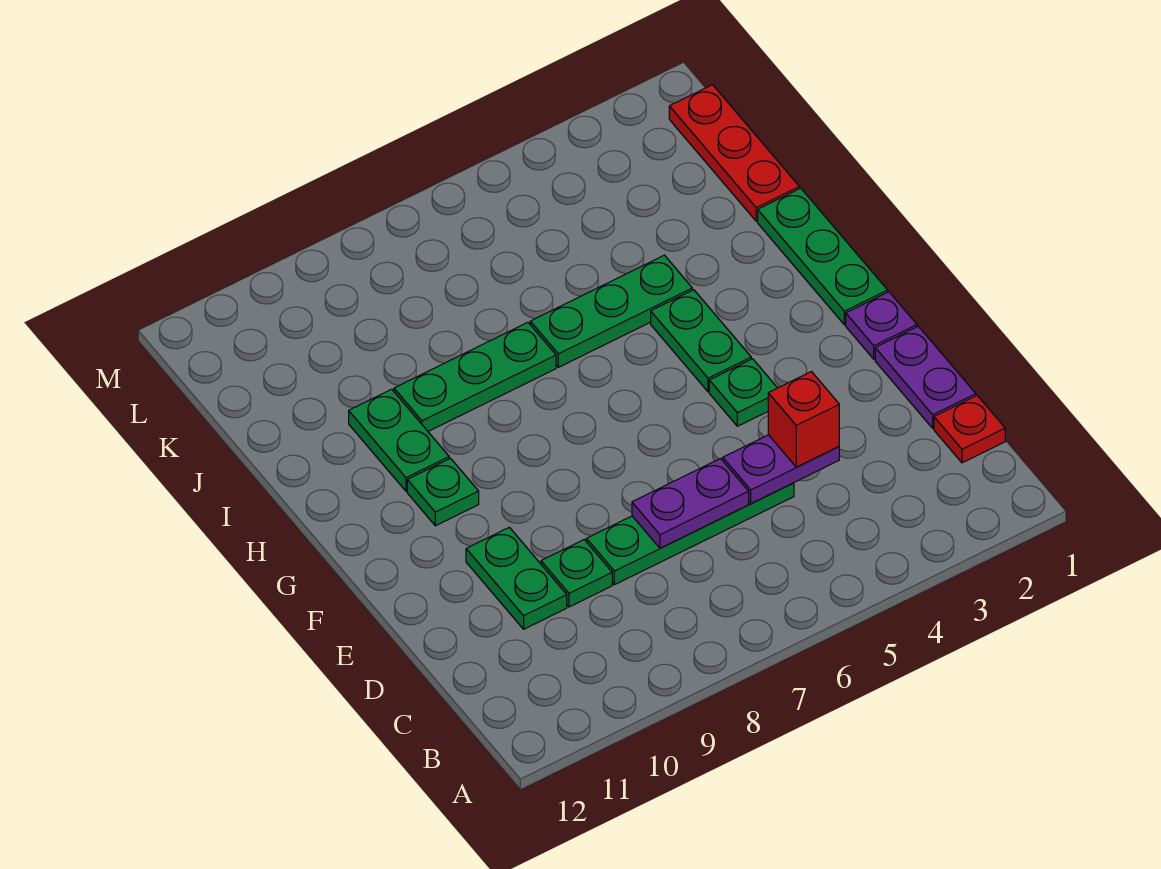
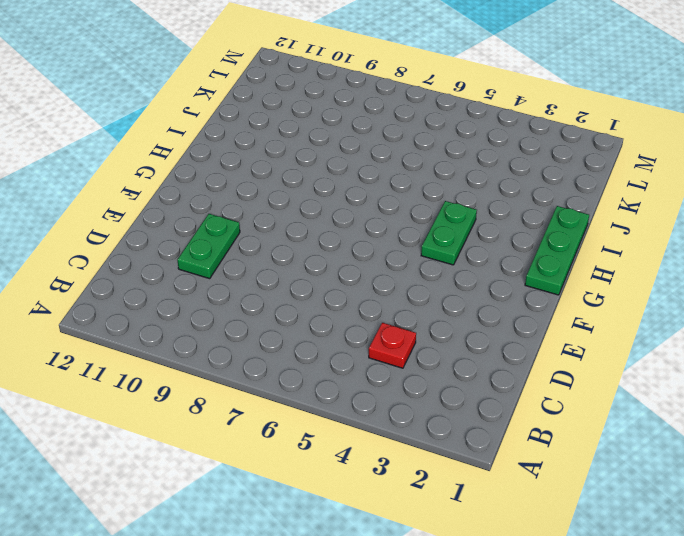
red 1x1 plate [369,323,416,368] -> red 1x1 plate moved to [934,396,1005,463]
none -> purple 1x2 plate [875,326,976,428]
none -> green 1x4 plate [586,483,794,585]
none -> green 1x1 plate [541,540,612,607]

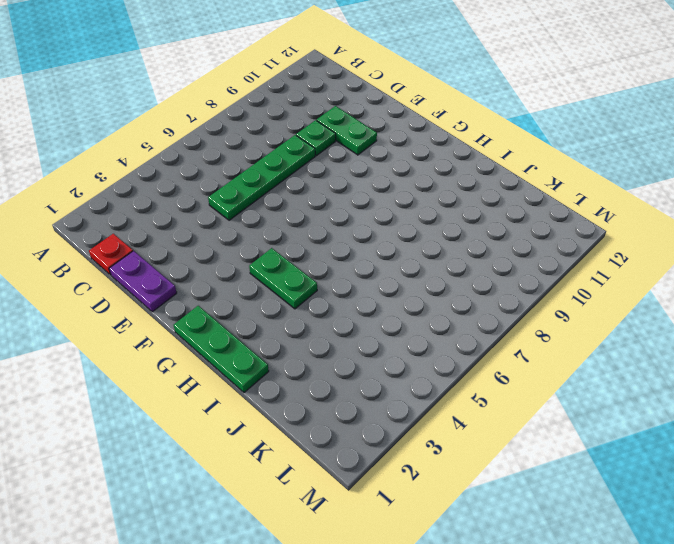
none -> purple 1x1 plate [846,292,917,359]
none -> green 1x1 plate [709,359,777,426]
none -> green 1x1 plate [407,458,479,526]

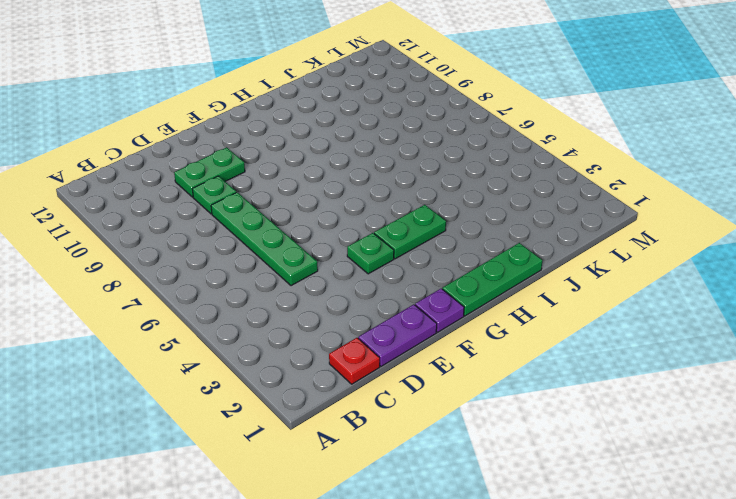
none -> green 1x1 plate [407,458,479,526]
none -> green 1x2 plate [349,389,449,491]
none -> green 1x3 plate [530,255,692,367]

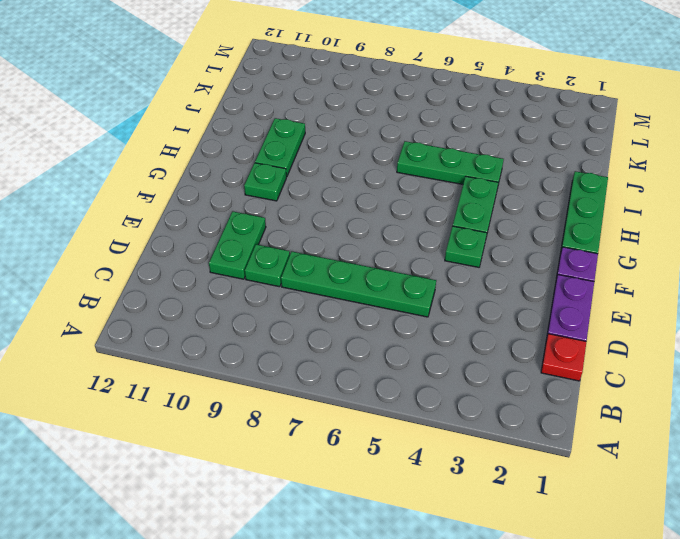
none -> green 1x3 plate [394,322,556,431]
none -> red 1x3 plate [669,85,799,221]
none -> purple 1x2 plate [722,435,839,503]

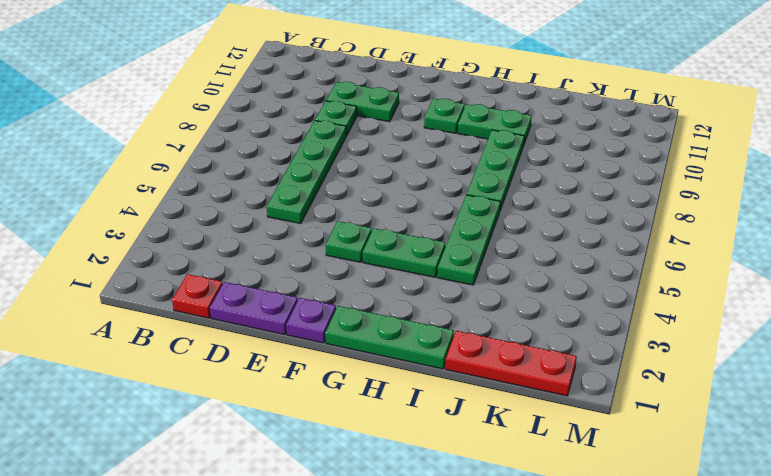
none -> purple 1x2 plate [722,435,839,503]
none -> purple 1x2 plate [632,459,749,548]
none -> red 1x1 brick [768,372,839,467]

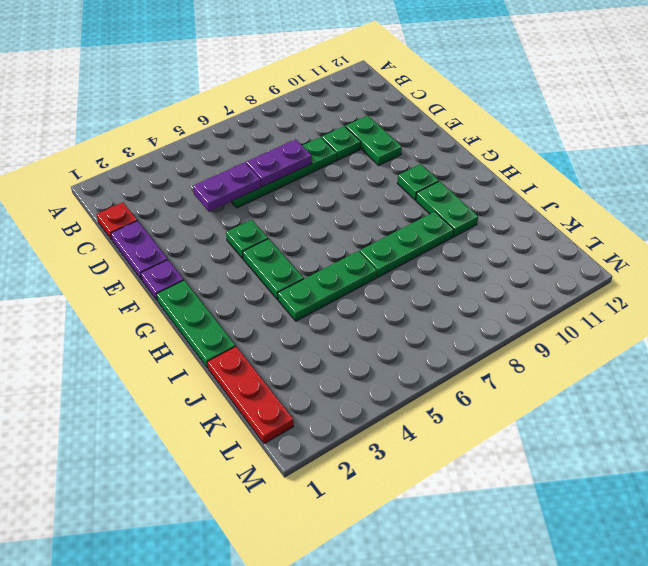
none -> red 1x1 brick [768,372,839,467]

